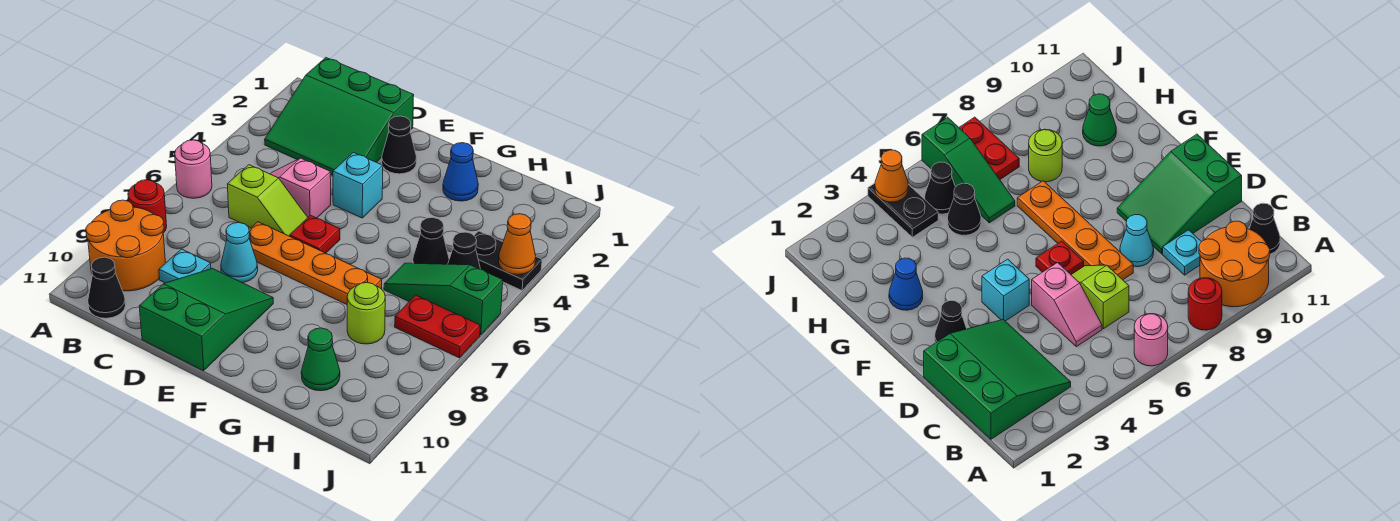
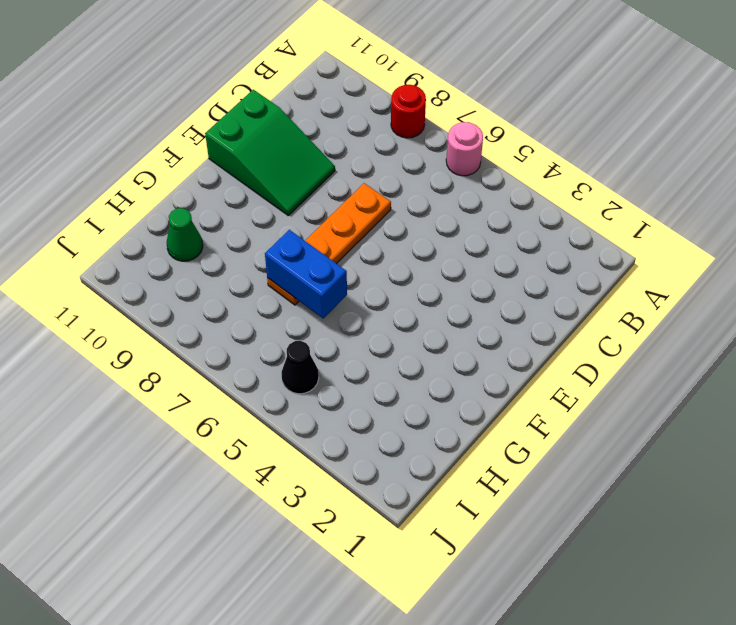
blue 1x2 brick [265,230,347,318] -> none
none -> orange 2x2 round brick [86,200,165,291]
none -> green 3x3 slope [265,58,414,175]
none -> black 1x1 cone [88,257,125,318]

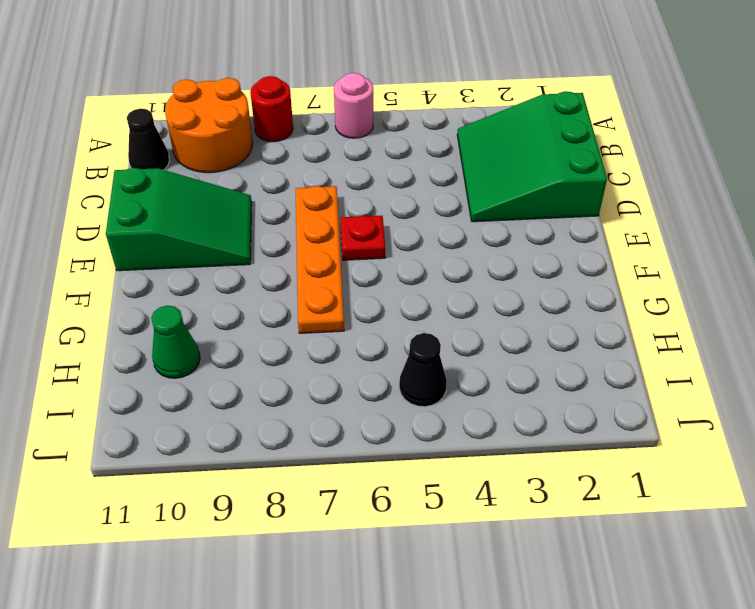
none -> pink 1x2 slope [271,158,331,218]
none -> lime 1x2 slope [227,165,308,236]
none -> cyan 1x1 plate [159,249,211,283]

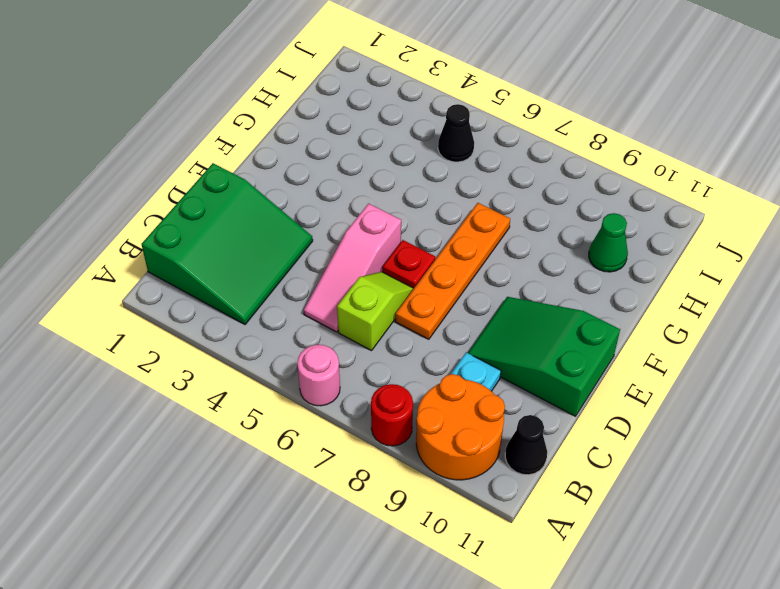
pink 1x3 slope [304,204,401,332] -> pink 1x2 slope [271,158,331,218]
none -> cyan 1x1 cone [221,223,258,282]
none -> black 1x1 cone [382,116,416,174]
none -> cyan 1x1 brick [333,152,383,218]

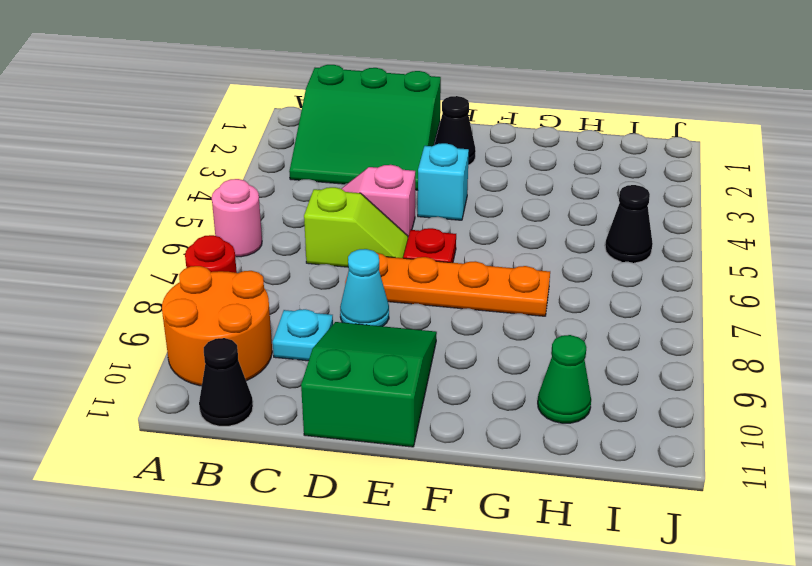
none -> blue 1x1 cone [443,143,478,201]
none -> black 1x1 cone [413,218,449,264]
none -> green 1x3 slope [384,263,503,335]

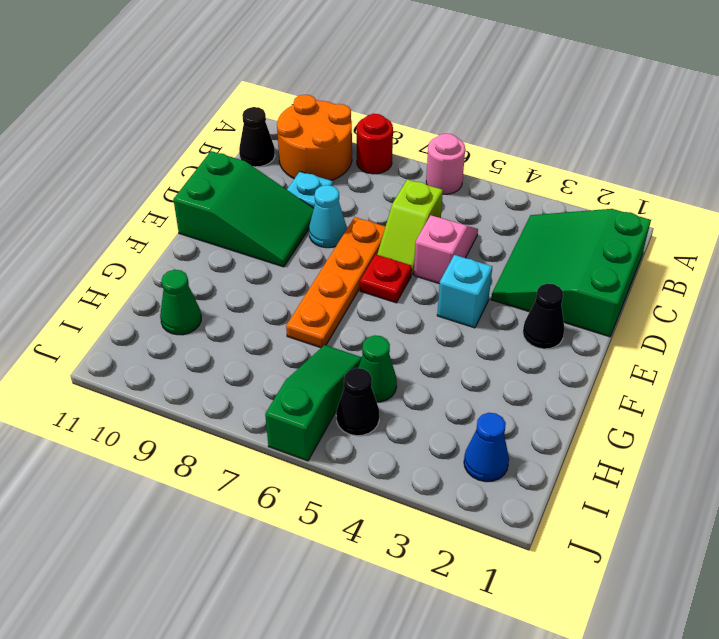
green 1x1 cone [358,335,397,402] -> black 1x1 cone [413,218,449,264]
blue 1x1 cone [464,413,509,482] -> blue 1x1 cone moved to [443,143,478,201]
none -> lime 1x1 round brick [347,282,385,344]
none -> black 1x2 plate [474,231,542,290]
none -> red 1x2 plate [395,295,480,358]

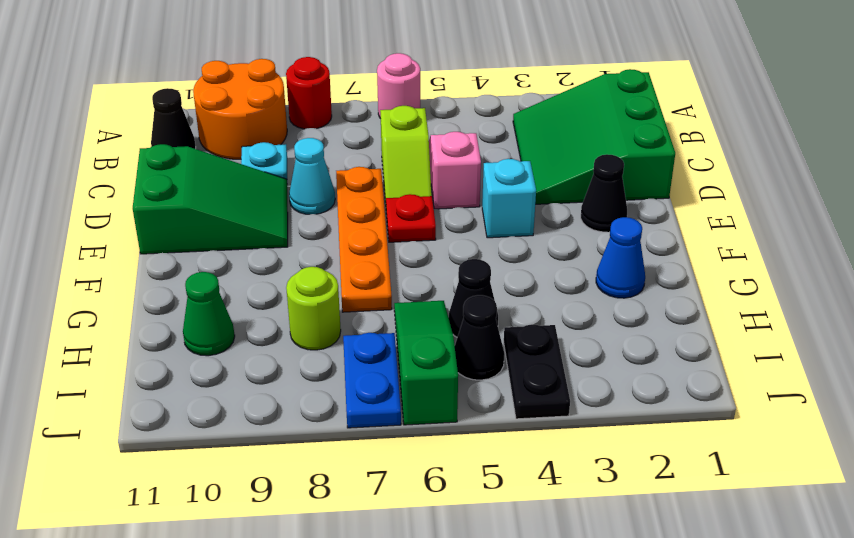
blue 1x2 plate [343,333,401,428] -> red 1x2 plate [395,295,480,358]
none -> orange 1x1 cone [499,214,536,274]

